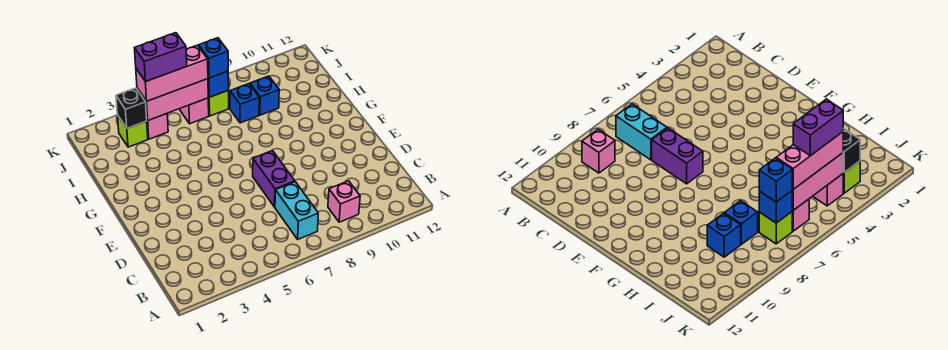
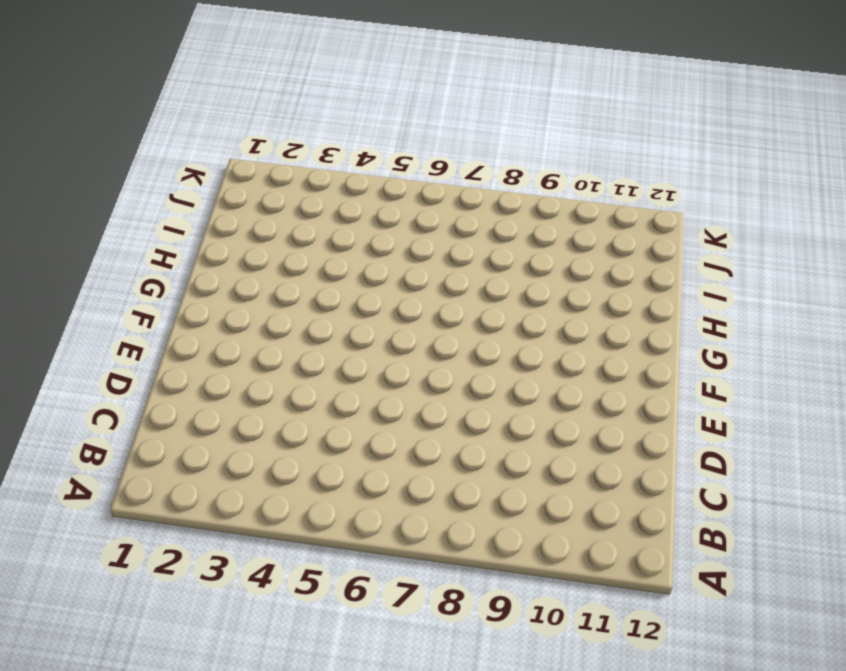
none -> cyan 1x2 brick [275,182,318,239]
none -> pink 1x1 brick [328,181,360,222]
none -> purple 1x2 brick [253,150,295,207]

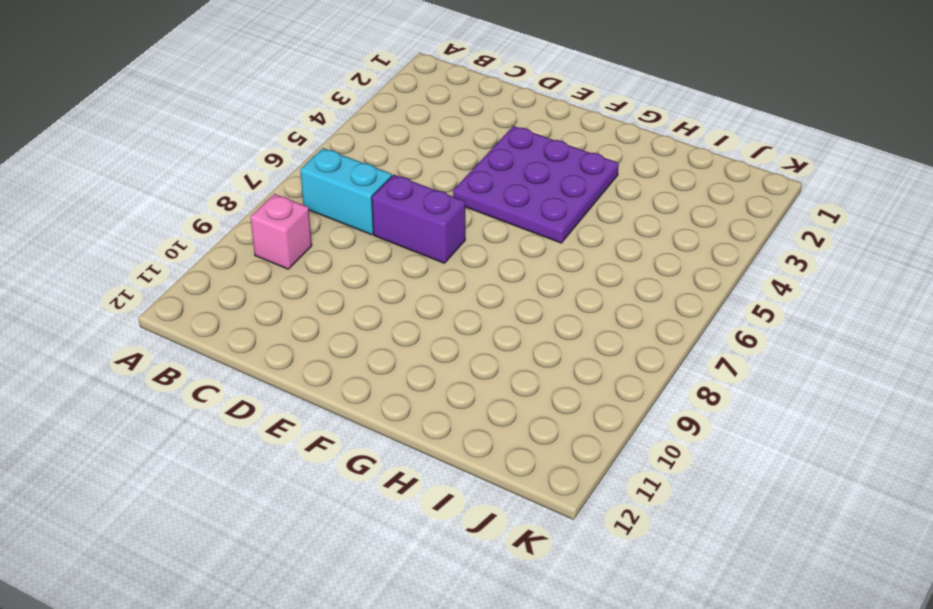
purple 3x3 plate [453,126,619,243] -> none
none -> blue 1x1 brick [230,84,259,123]
none -> blue 1x1 brick [250,76,279,115]
none -> lime 1x1 brick [117,115,148,147]

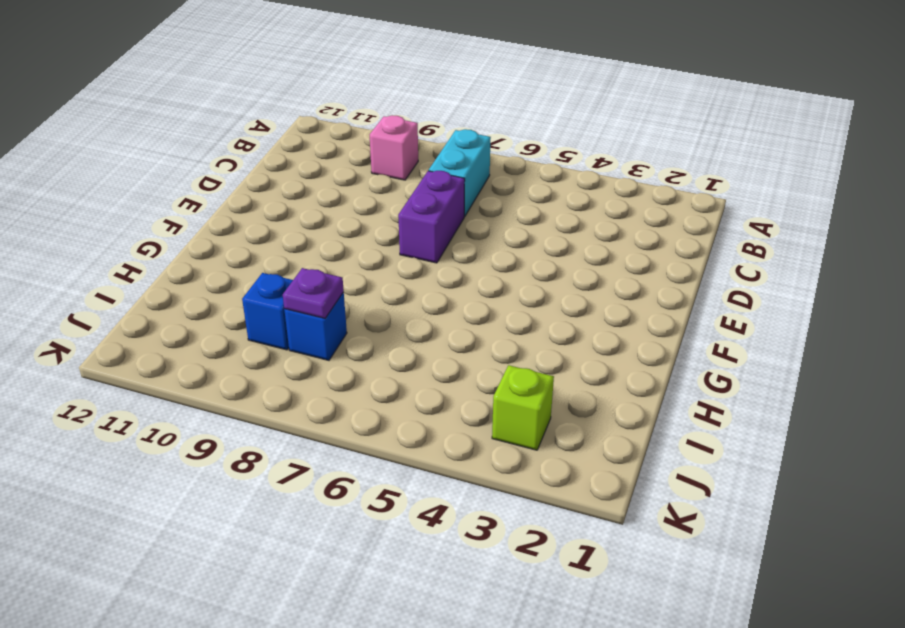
purple 1x1 plate [283,268,344,318] -> none
none -> pink 1x1 brick [147,114,168,139]
none -> pink 1x1 brick [180,98,209,124]
none -> lime 1x1 brick [208,90,229,116]

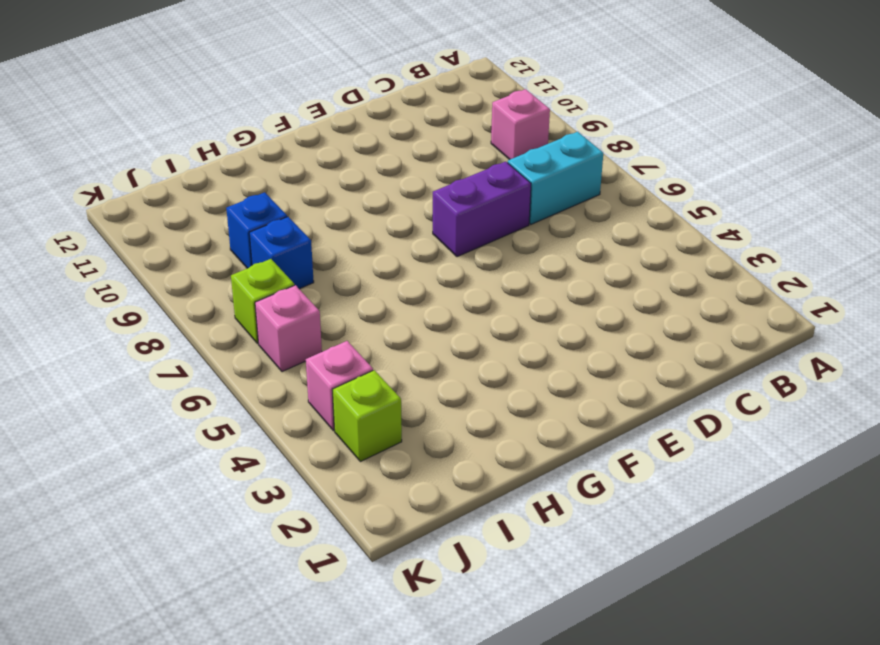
none -> black 1x1 brick [116,88,147,128]
none -> pink 1x3 brick [137,79,208,120]
none -> blue 1x1 brick [208,71,229,97]

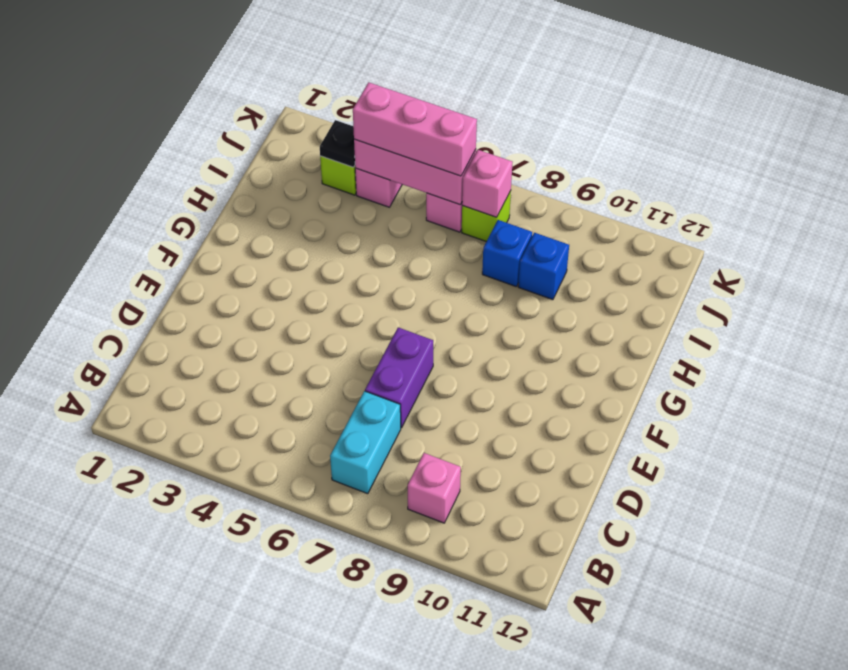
black 1x1 plate [320,120,355,167] -> black 1x1 brick [116,88,147,128]
pink 1x1 brick [462,150,513,217] -> blue 1x1 brick [208,71,229,97]
none -> blue 1x1 brick [199,38,228,78]
none -> purple 1x2 brick [135,33,187,82]

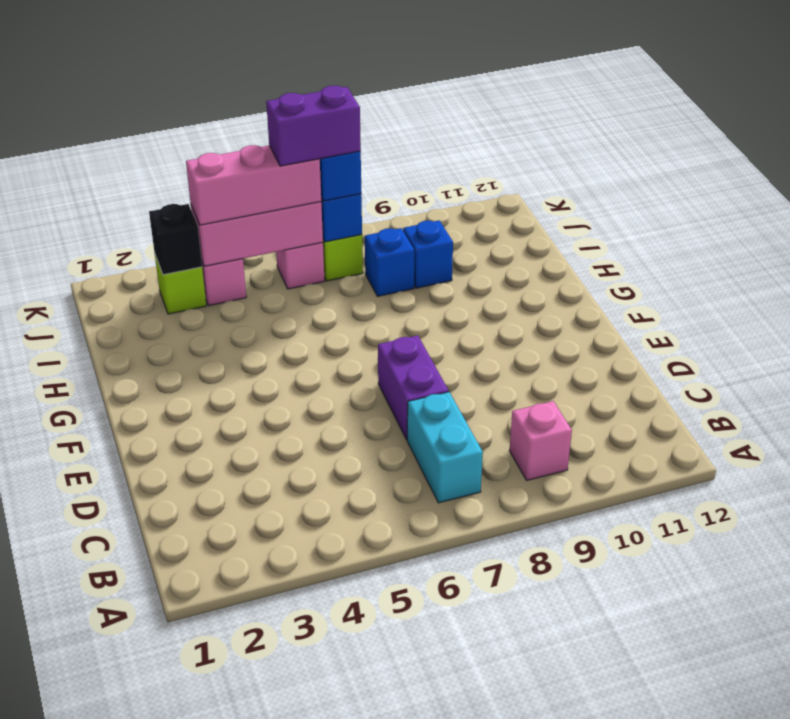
purple 1x2 brick [266,86,361,166] -> purple 1x2 brick moved to [135,33,187,82]

